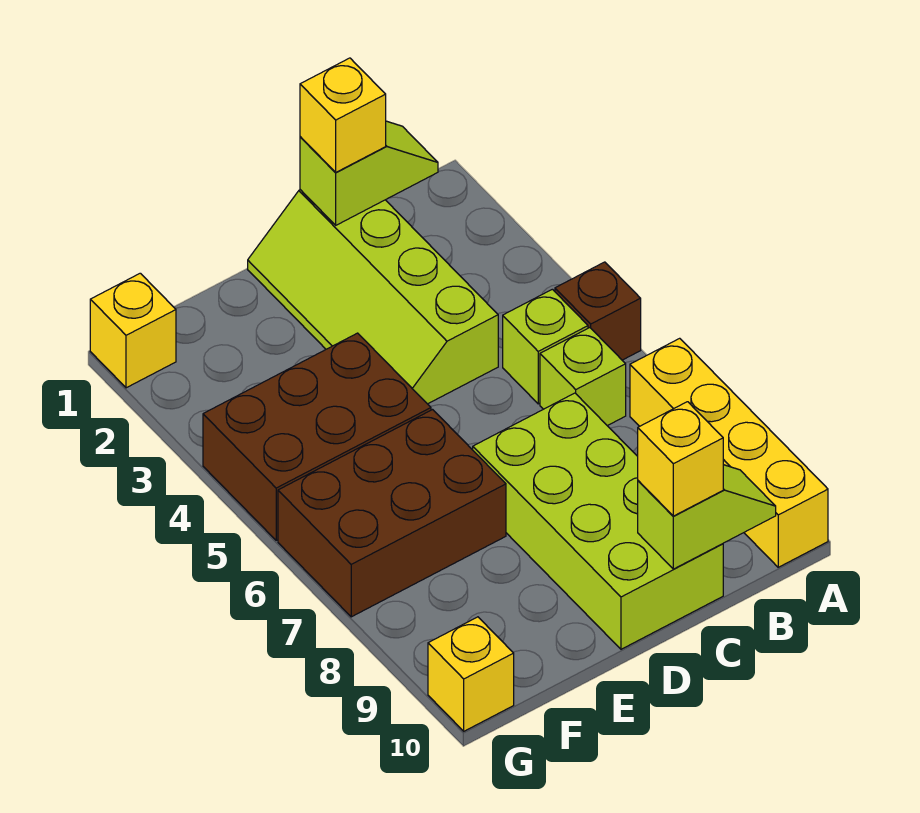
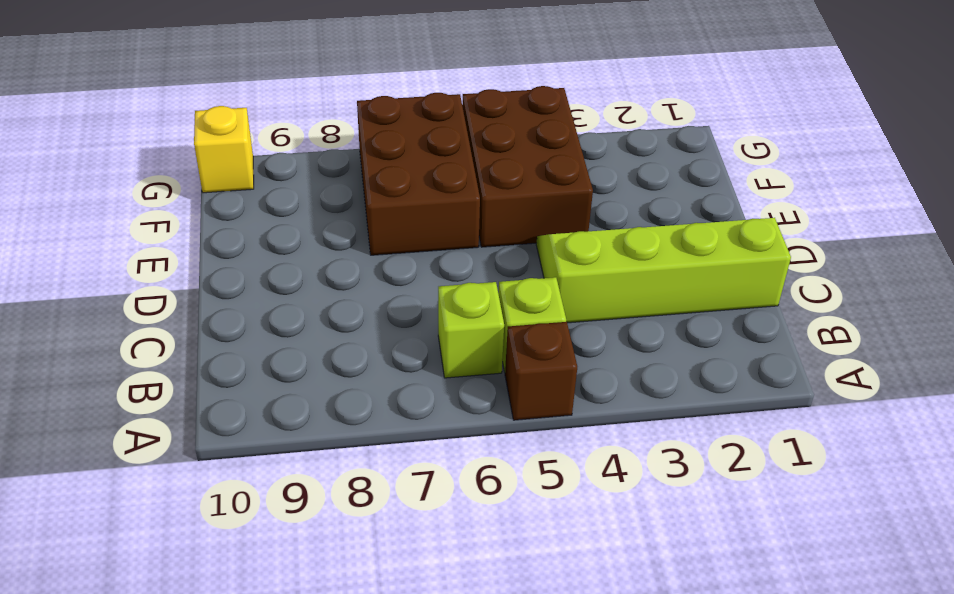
none -> yellow 1x4 brick [630,338,828,567]
none -> lime 2x4 brick [473,393,723,649]
none -> yellow 1x1 brick [90,273,176,388]

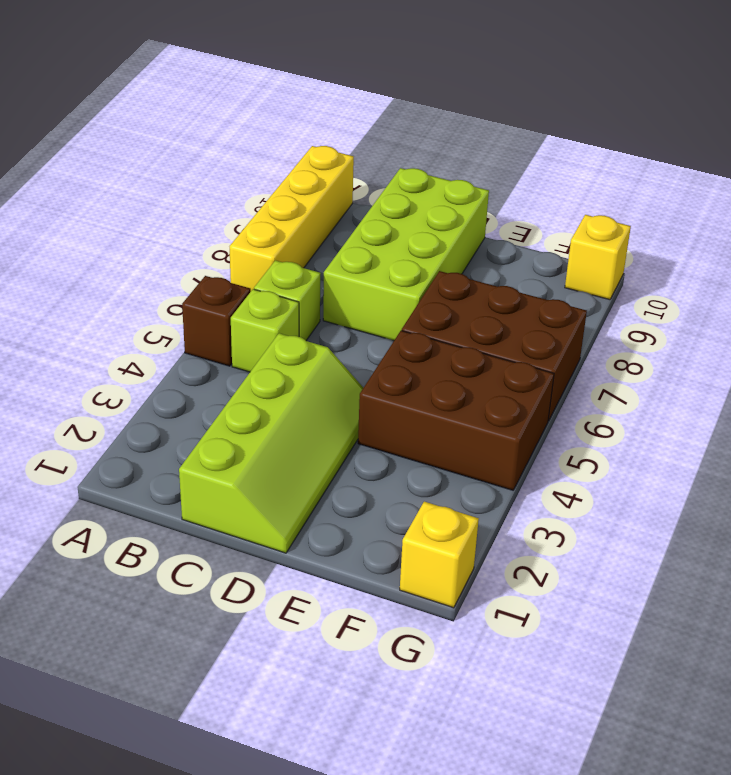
none -> lime 1x2 slope [300,121,438,225]
none -> lime 1x2 slope [638,465,776,569]
none -> yellow 1x1 brick [300,58,386,172]

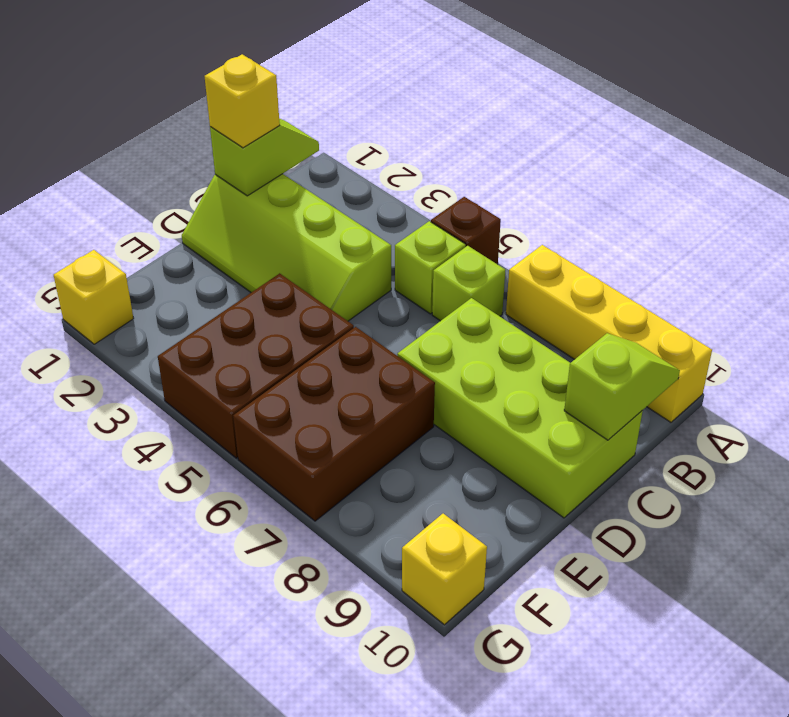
none -> yellow 1x1 brick [638,402,723,516]

